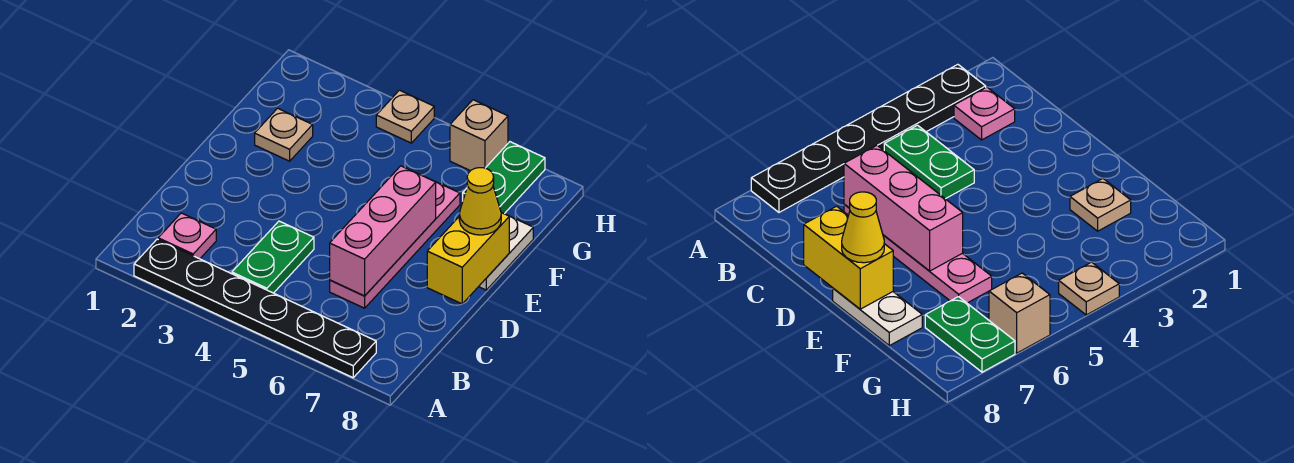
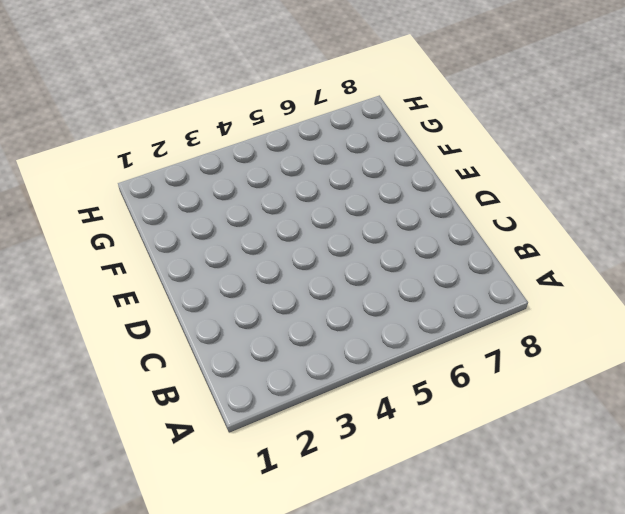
none -> black 1x6 plate [134,239,376,378]
none -> pink 1x1 plate [158,213,216,259]
none -> green 1x2 plate [232,221,314,293]

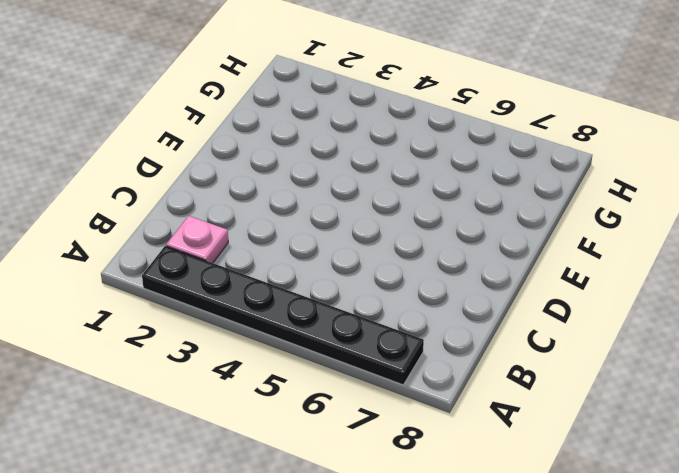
none -> green 1x2 plate [232,221,314,293]
none -> pink 1x4 plate [330,182,460,308]
none -> white 1x2 plate [479,216,533,290]

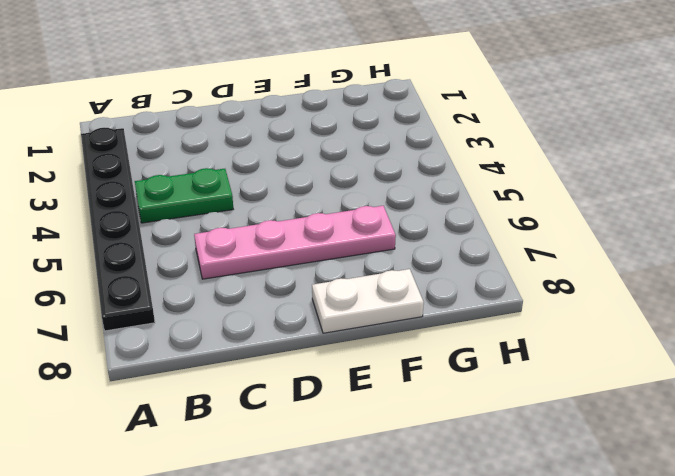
none -> pink 1x1 plate [158,213,216,259]
none -> tan 1x1 plate [255,108,313,161]
none -> green 1x2 plate [463,142,545,214]

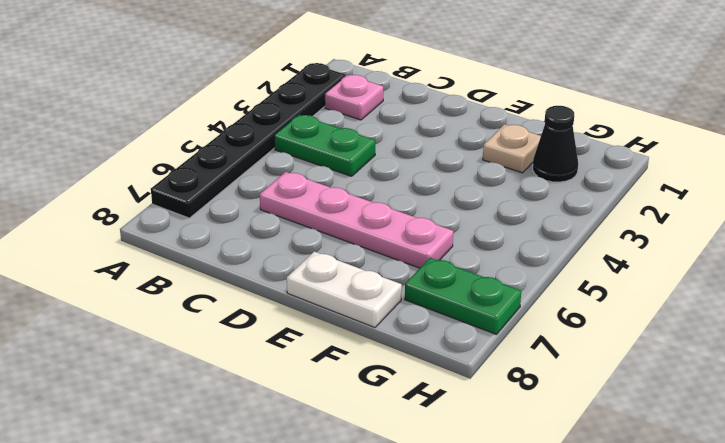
black 1x1 cone [533,106,578,182] -> none
none -> tan 1x1 plate [376,90,434,143]
none -> tan 1x1 brick [450,100,508,171]
none -> pink 1x3 brick [330,166,436,296]

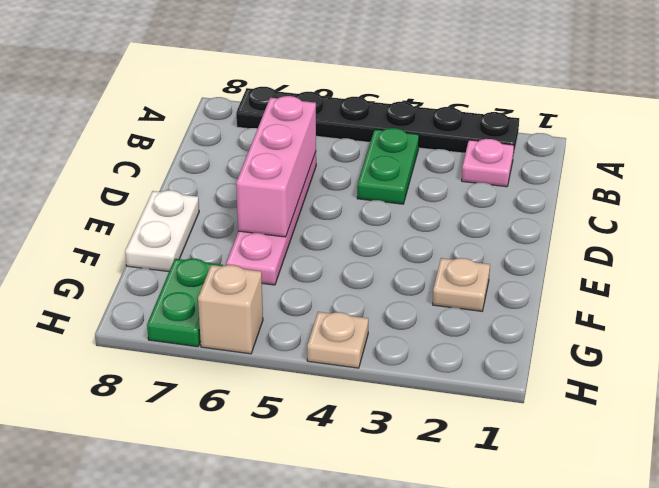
none -> yellow 1x2 brick [427,213,509,304]
none -> yellow 1x1 cone [459,168,501,235]

